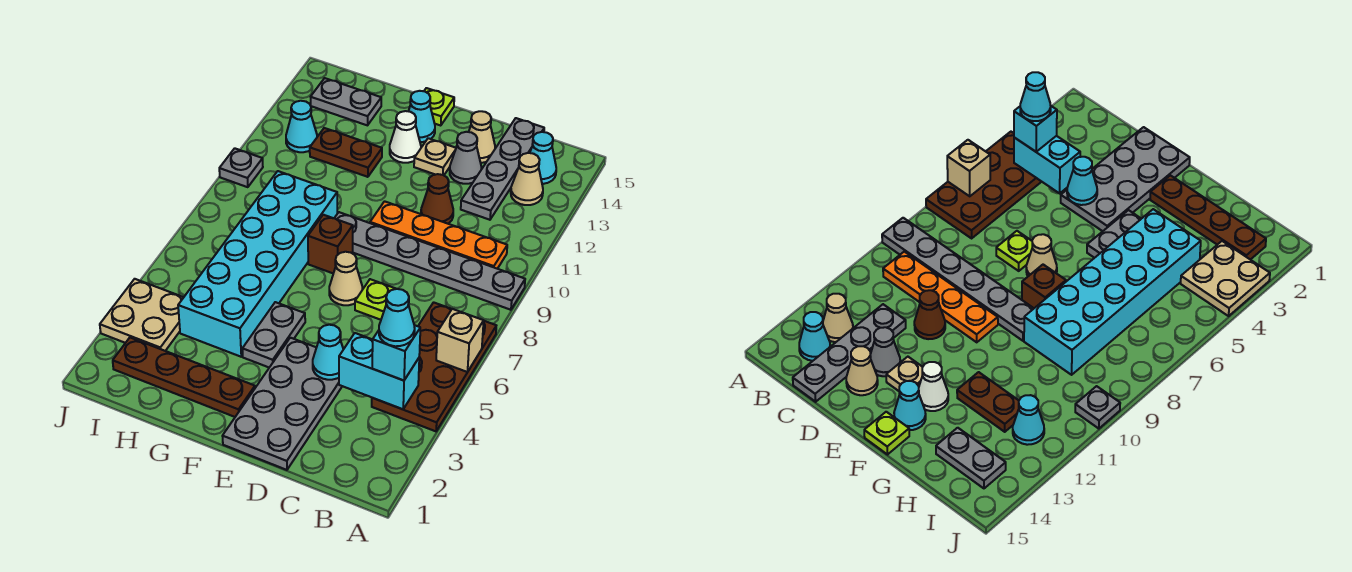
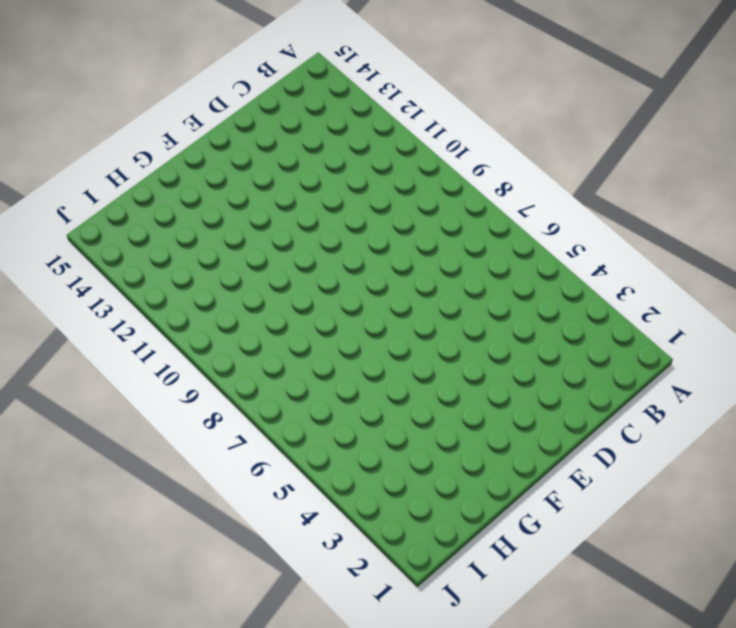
none -> brown 2x4 plate [372,302,496,431]
none -> grey 1x6 plate [335,212,525,310]
none -> orange 1x4 plate [370,201,507,269]
none -> tan 1x1 cone [511,153,543,205]

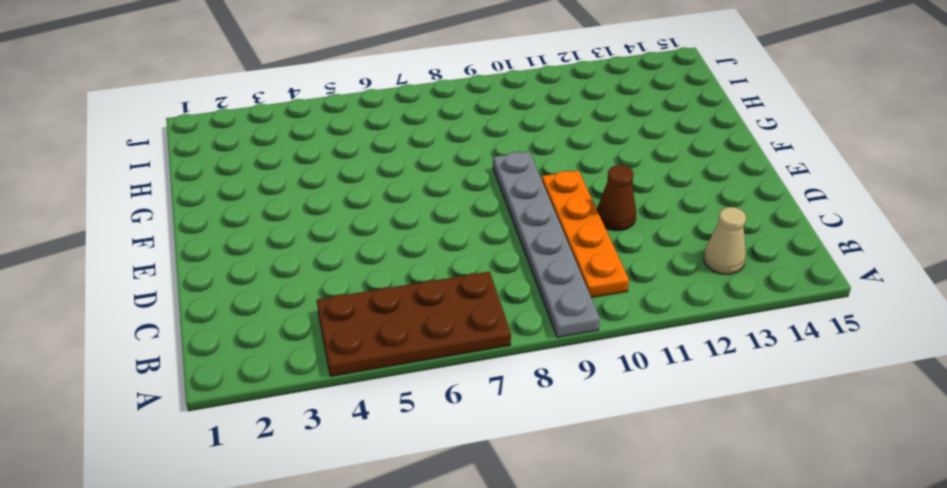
none -> cyan 1x1 cone [530,132,556,184]
none -> grey 1x4 plate [461,118,544,220]
none -> grey 2x4 plate [223,338,342,470]
none -> lime 1x1 plate [355,279,396,320]

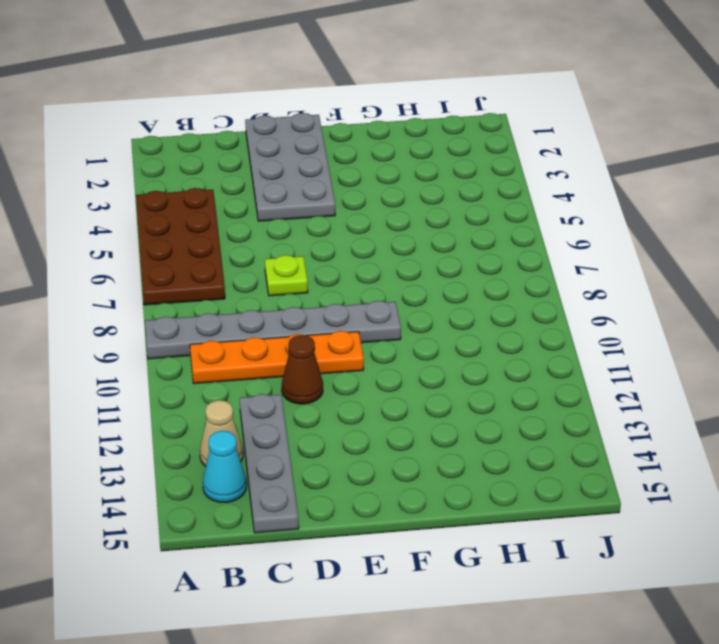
none -> grey 1x1 cone [450,132,482,184]
none -> tan 1x1 cone [469,111,495,163]
none -> tan 1x1 cone [329,252,362,305]
none -> tan 1x1 plate [414,138,456,175]

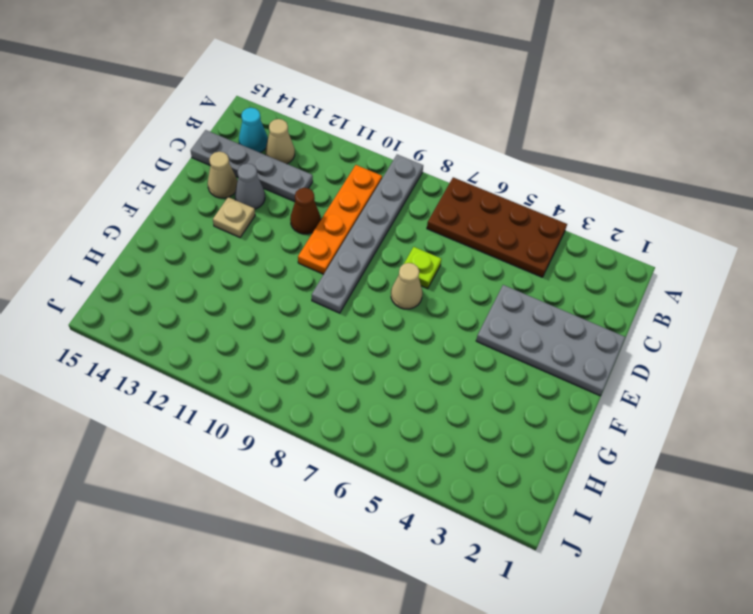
none -> brown 1x4 plate [113,338,255,417]
none -> grey 1x2 plate [242,302,305,367]
none -> brown 1x1 brick [308,215,353,273]
none -> white 1x1 cone [390,111,421,163]

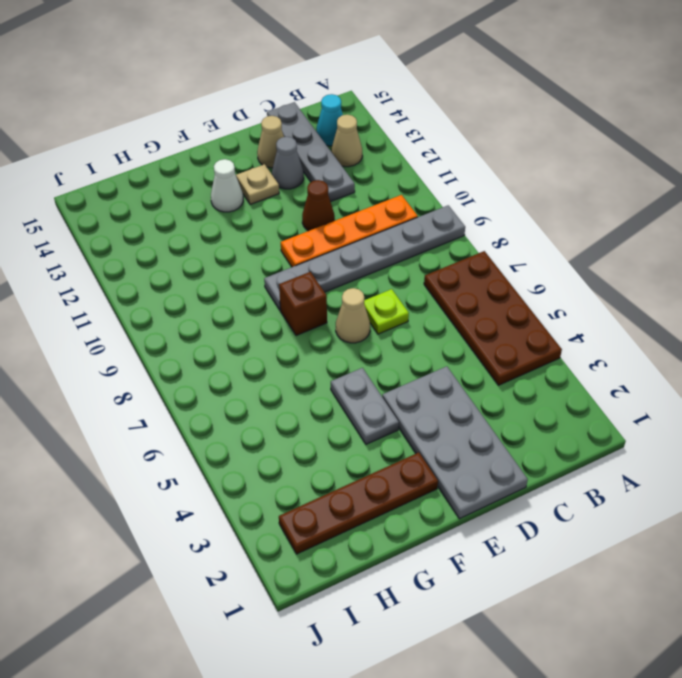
none -> cyan 1x1 cone [409,91,435,142]
none -> lime 1x1 plate [424,88,454,126]
none -> cyan 2x6 brick [178,171,337,357]
none -> brown 1x2 plate [310,128,382,177]

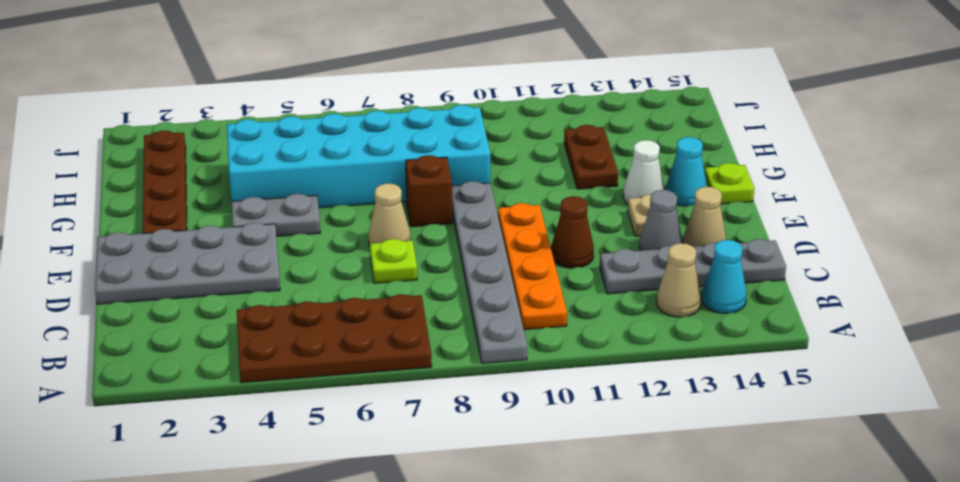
none -> grey 1x2 plate [311,78,381,125]
none -> tan 2x2 plate [100,279,184,351]
none -> cyan 1x1 cone [286,101,317,152]
none -> grey 1x1 plate [219,148,263,187]

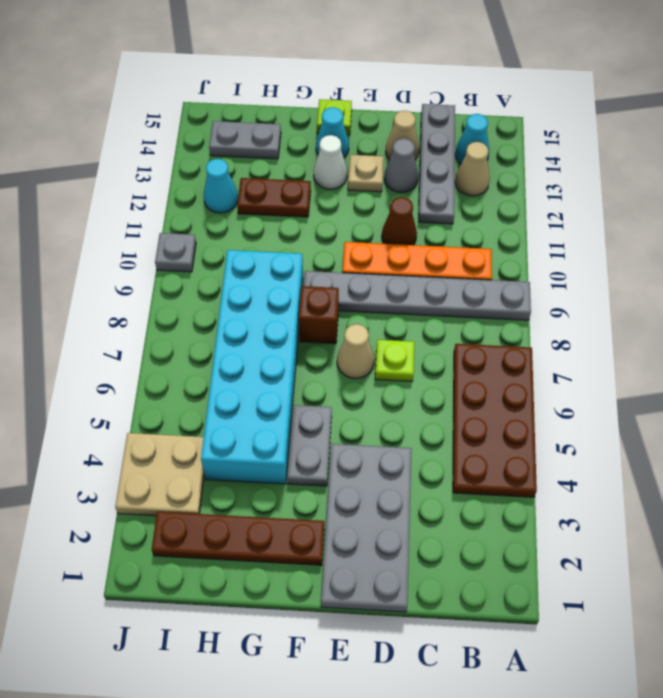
none -> tan 1x1 brick [436,309,484,372]
none -> cyan 1x2 brick [339,333,419,409]
none -> cyan 1x1 cone [313,325,344,380]
none -> cyan 1x1 brick [372,325,420,380]

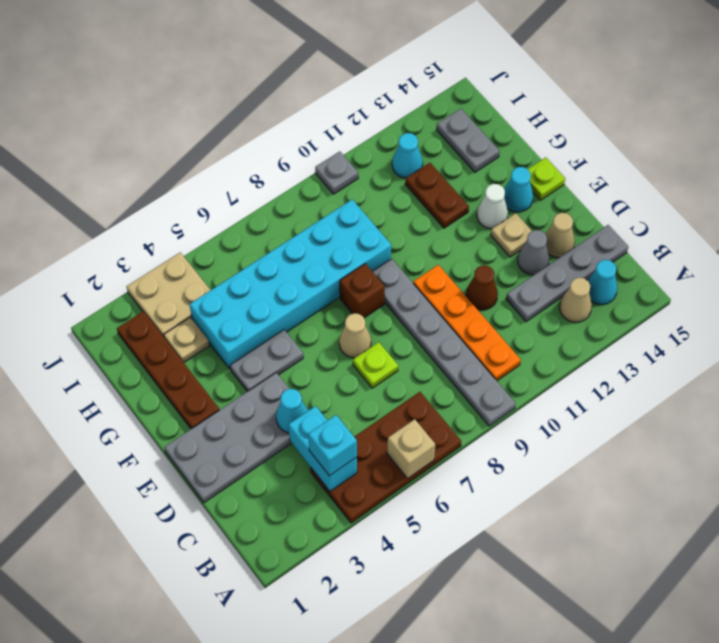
tan 1x1 plate [164,318,209,363] -> none
none -> cyan 1x1 cone [379,289,415,346]

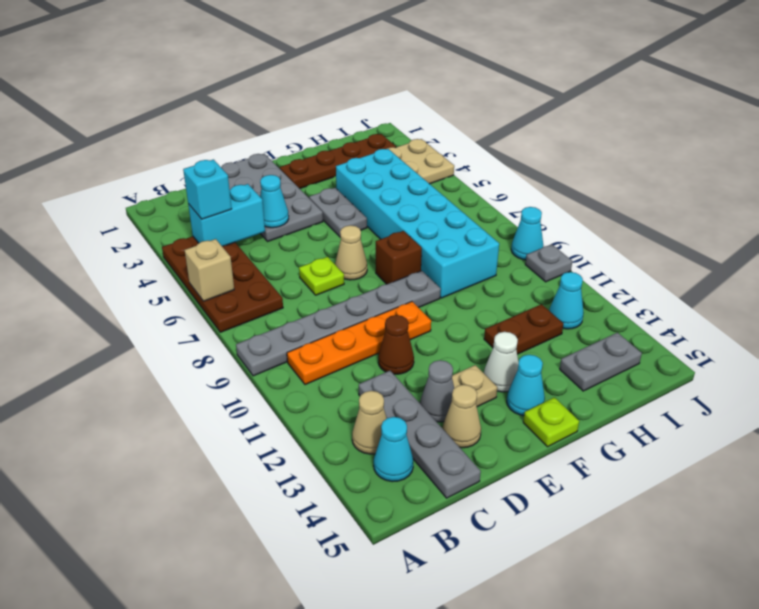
cyan 1x1 cone [511,207,543,260] -> cyan 1x1 cone moved to [379,289,415,346]

